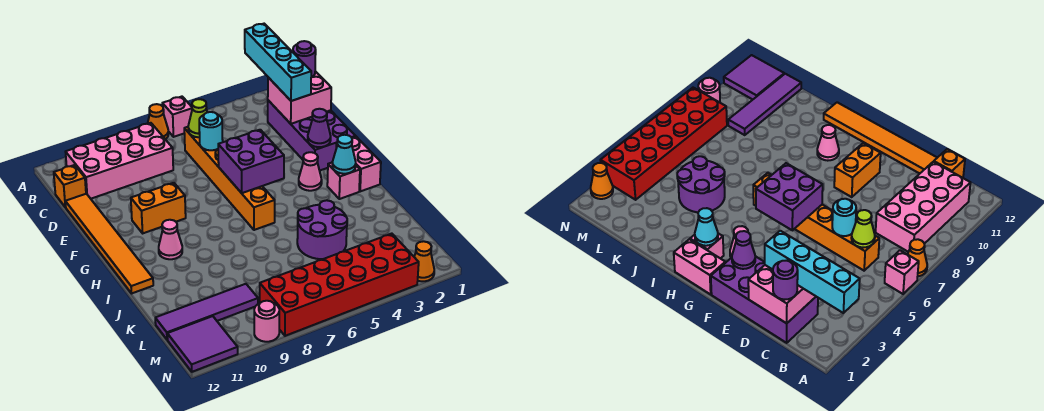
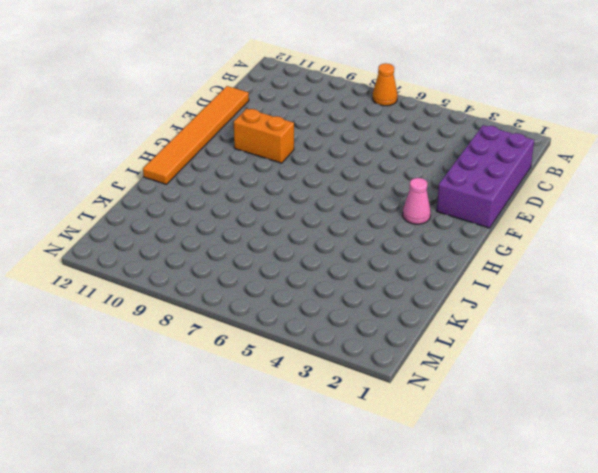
none -> pink 1x1 brick [162,97,192,137]
none -> pink 2x4 brick [66,123,173,199]
none -> orange 1x6 brick [184,127,275,230]

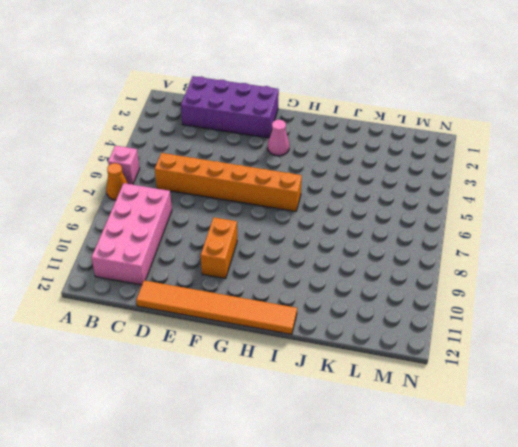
none -> orange 1x1 brick [54,165,86,207]
none -> pink 1x2 brick [336,137,381,191]
none -> pink 1x1 brick [327,163,360,199]

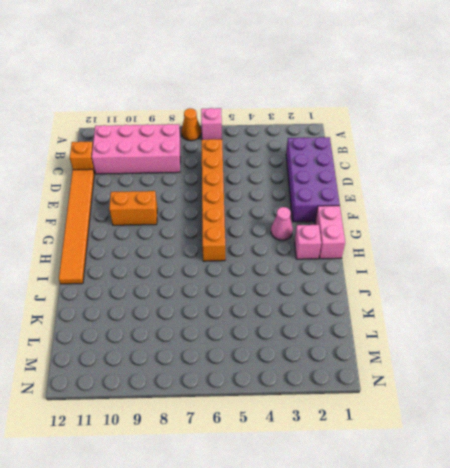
none -> pink 1x1 cone [159,220,182,259]
none -> purple 2x2 round brick [297,200,347,259]
none -> purple 1x4 tile [155,284,258,340]

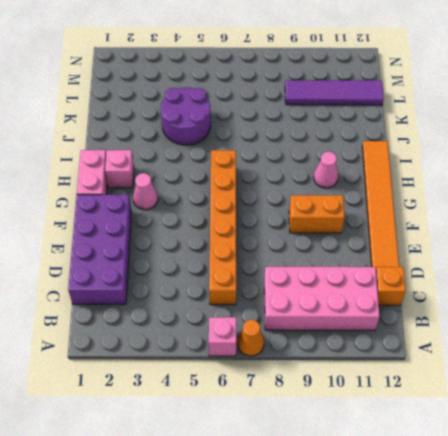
none -> red 2x6 brick [260,234,419,336]
none -> purple 2x2 tile [167,316,238,372]
none -> orange 1x1 cone [414,241,434,281]

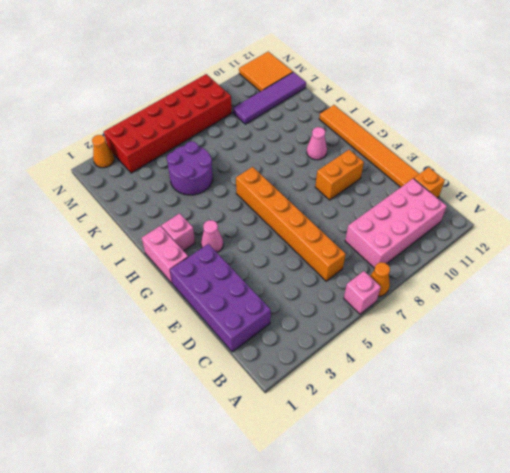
orange 2x2 tile [239,52,293,92] -> purple 2x2 tile [167,316,238,372]
none -> pink 1x1 round brick [254,301,279,342]
none -> pink 2x2 brick [268,71,331,124]
none -> lime 1x1 cone [188,99,207,137]

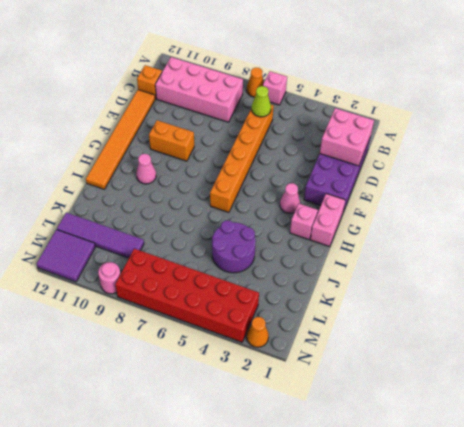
none -> cyan 1x1 round brick [199,112,223,150]
none -> purple 1x1 cone [308,109,331,147]
none -> purple 2x2 brick [218,130,284,193]

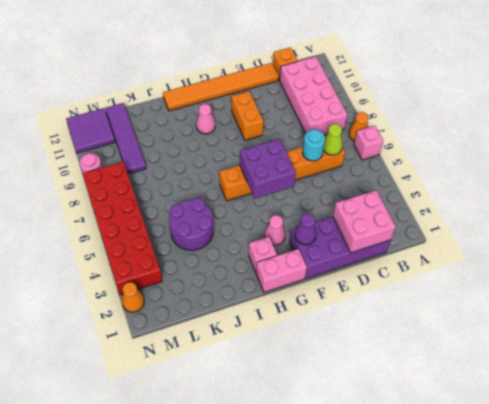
none -> cyan 1x1 cone [332,135,356,174]
none -> cyan 1x4 brick [245,24,311,101]
none -> purple 1x1 round brick [293,41,316,77]

